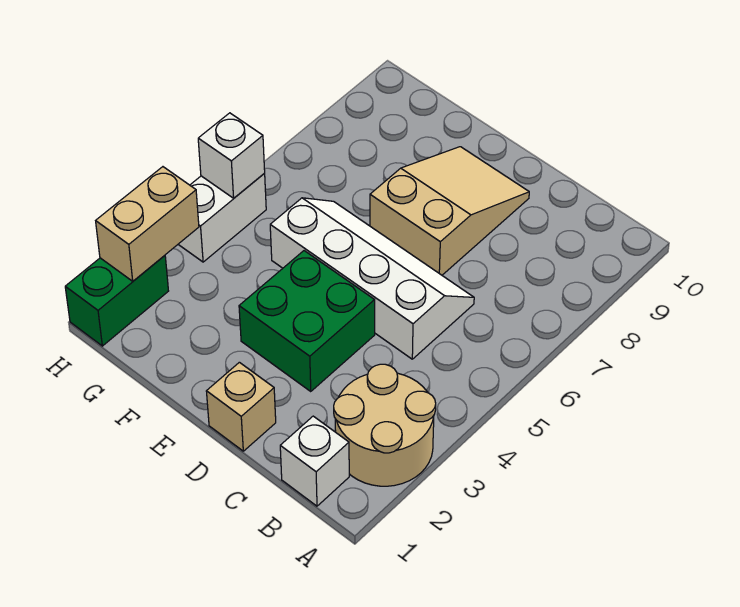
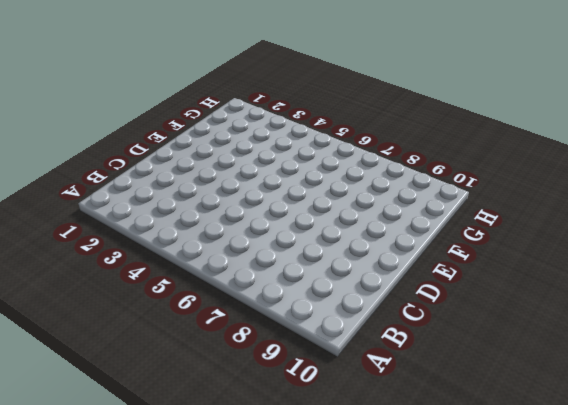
none -> tan 2x2 round brick [334,364,436,486]
none -> white 1x1 brick [280,416,349,506]

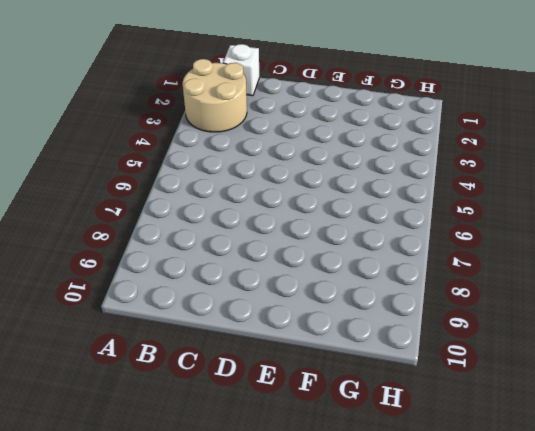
none -> white 2x4 slope [270,198,474,359]
none -> tan 1x1 brick [206,362,276,451]

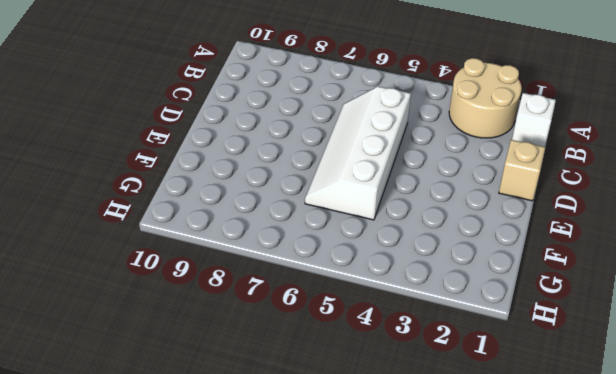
none -> green 2x2 brick [239,251,375,391]
none -> tan 2x3 slope [370,147,529,275]

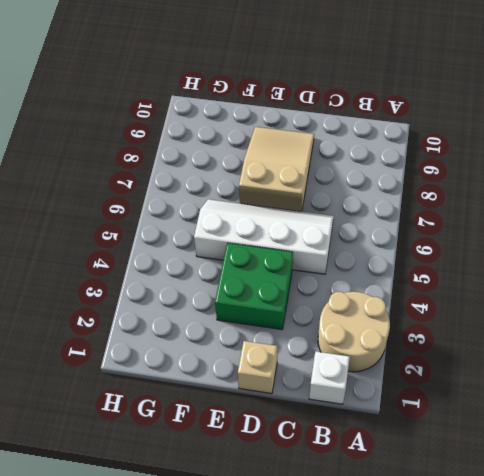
none -> green 1x2 brick [65,255,168,346]
none -> white 1x2 brick [178,174,266,262]

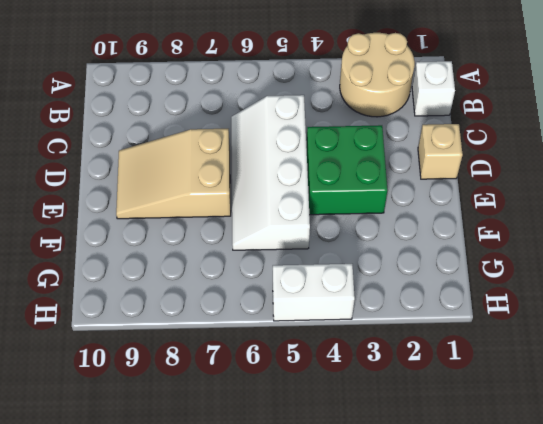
none -> green 1x2 brick [65,255,168,346]
none -> tan 1x2 brick [96,167,199,281]

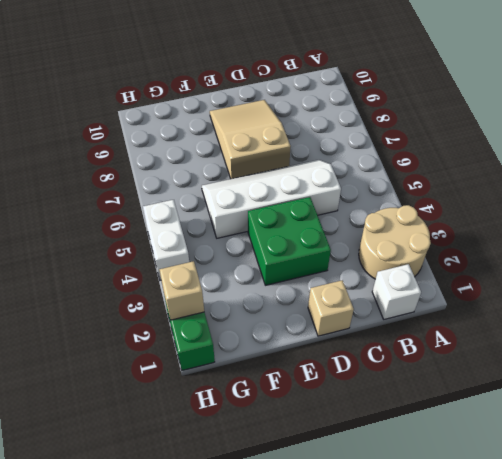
tan 1x1 brick [159,261,204,320] -> tan 1x2 brick [96,167,199,281]
none -> white 1x1 brick [198,113,265,198]

